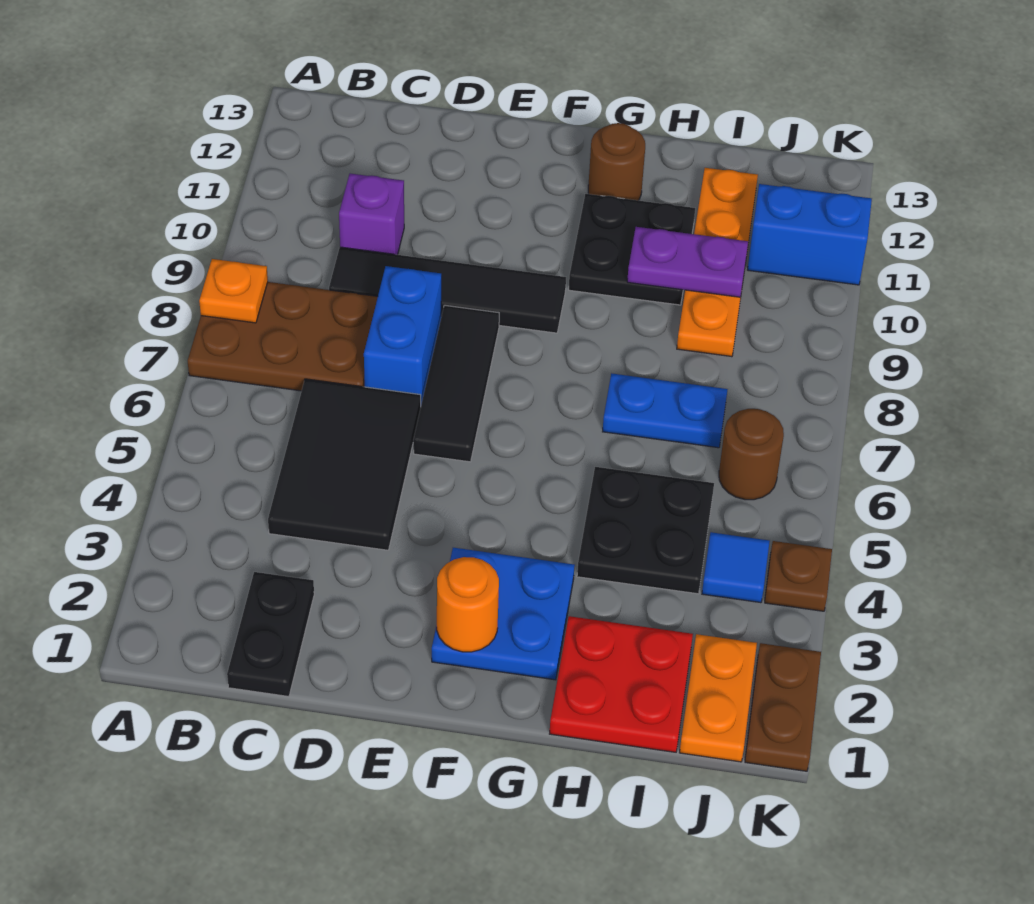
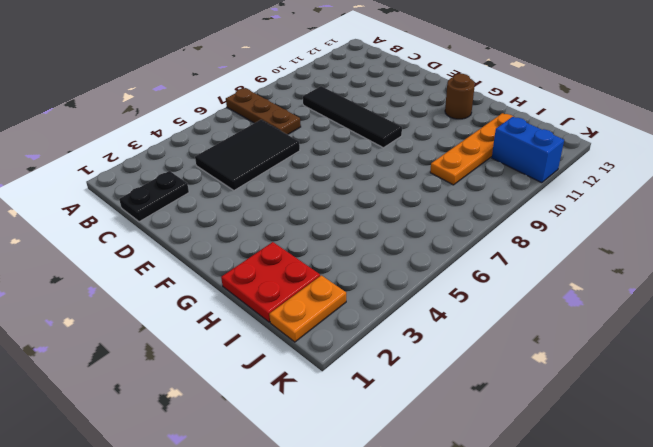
brown 1x3 plate [226,88,301,135] -> brown 2x3 plate [188,282,378,391]
none -> purple 1x1 brick [339,174,404,255]
none -> blue 1x2 brick [364,266,441,404]
none -> black 1x3 tile [413,305,499,462]

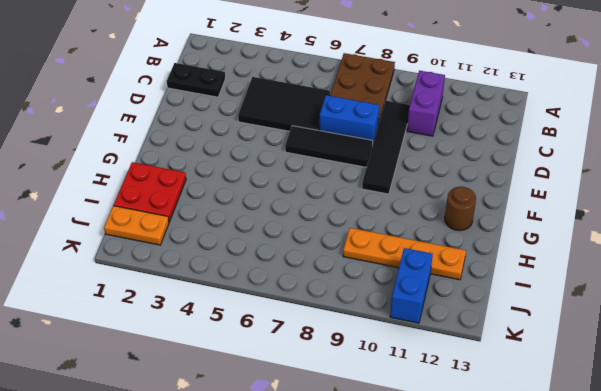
purple 1x2 brick [407,71,445,136] -> purple 1x1 brick [339,174,404,255]
none -> blue 2x2 plate [432,548,575,680]
none -> black 2x2 plate [569,194,695,305]
none -> black 2x2 plate [577,467,714,594]

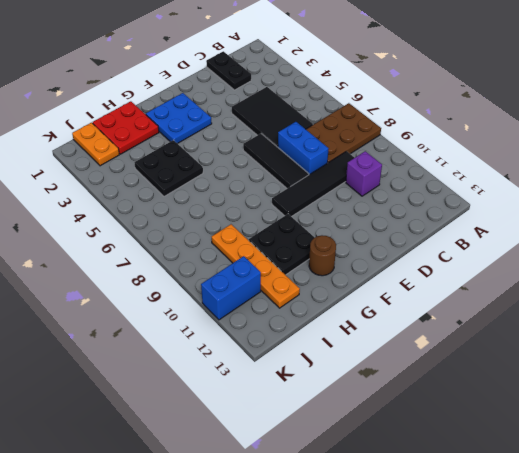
none -> blue 1x2 plate [603,374,728,448]
none -> blue 1x1 tile [702,532,770,603]
none -> brown 1x1 round brick [719,409,784,500]

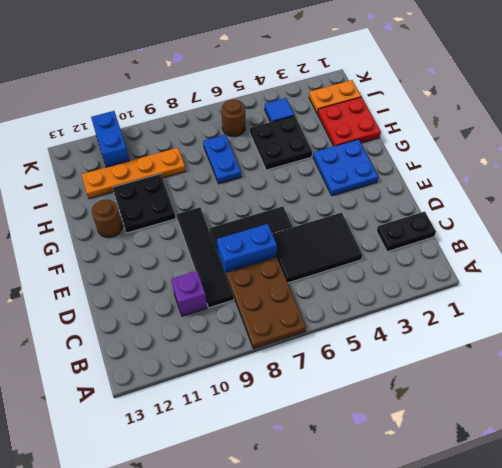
none -> brown 1x2 plate [745,643,821,771]
none -> brown 1x1 plate [765,541,832,611]
none -> orange 1x1 plate [199,259,268,323]

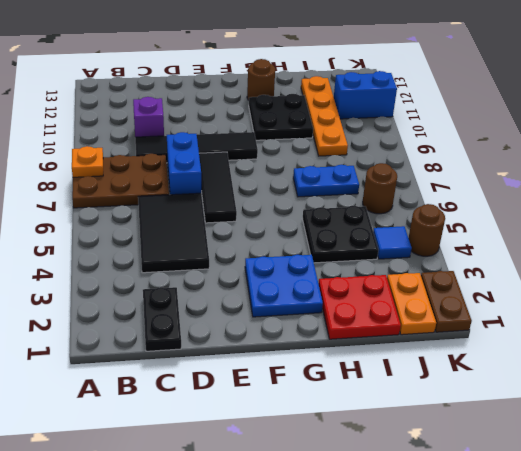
brown 1x1 round brick [409,204,445,256] -> brown 1x1 plate [765,541,832,611]
none -> orange 1x1 round brick [437,557,499,652]
none -> purple 1x2 plate [627,227,748,297]

